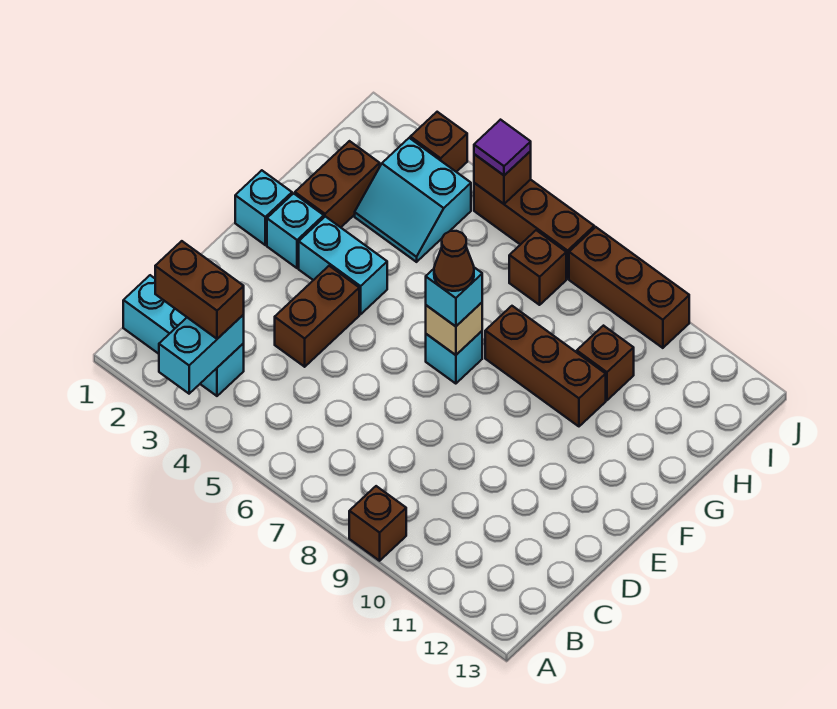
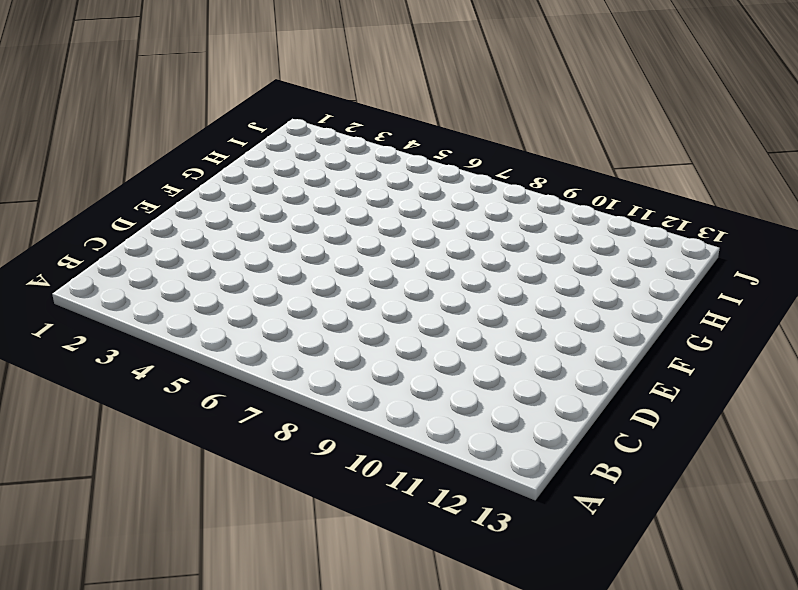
none -> brown 1x1 brick [349,486,406,561]
none -> cyan 1x3 brick [123,275,244,396]
none -> brown 1x2 brick [275,266,359,367]

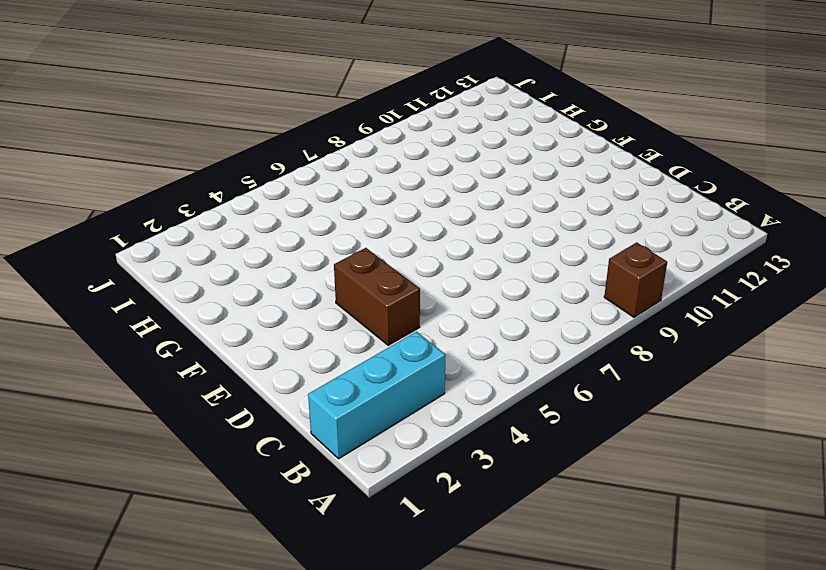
none -> cyan 1x1 brick [235,170,292,245]
none -> cyan 1x1 brick [267,193,324,268]
none -> cyan 1x2 brick [299,216,387,314]

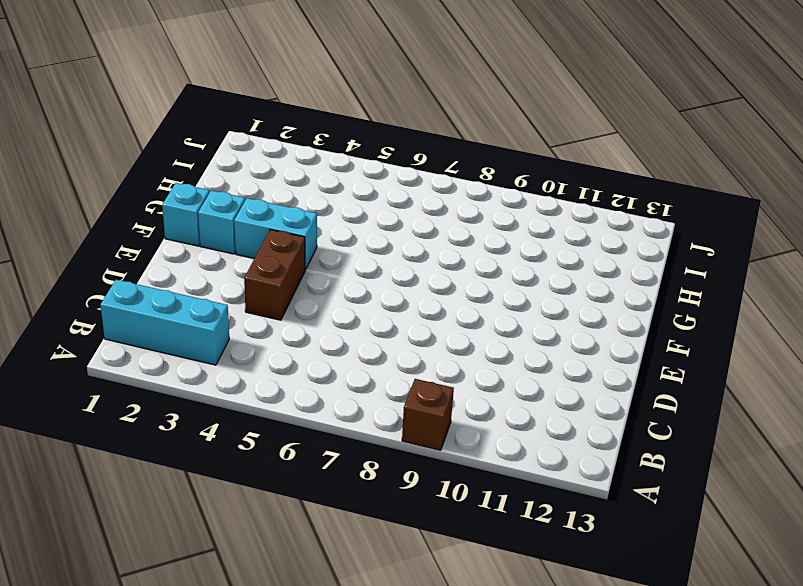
none -> cyan 1x1 brick [426,331,482,384]
none -> brown 1x2 brick [295,141,380,227]
none -> brown 1x3 brick [485,306,606,426]

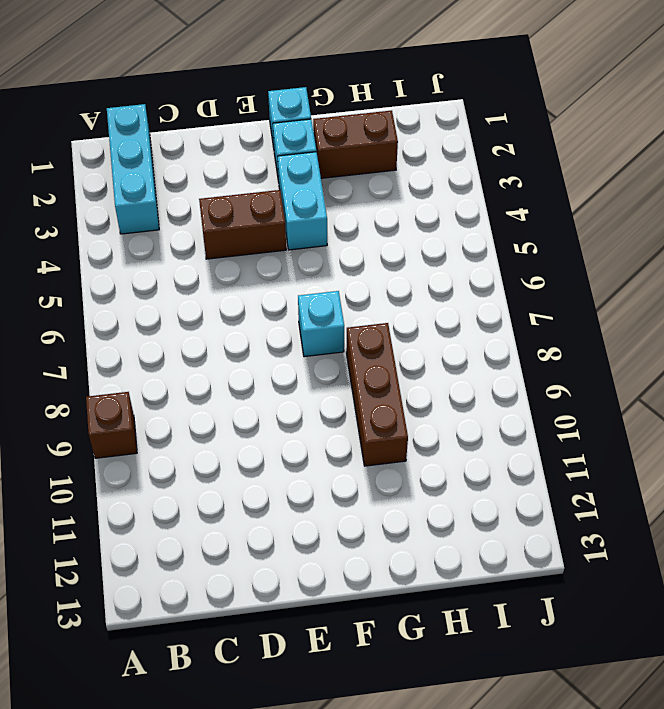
none -> cyan 2x2 slope [355,138,471,262]
none -> brown 1x1 brick [577,326,634,400]
none -> brown 1x1 brick [509,230,566,305]

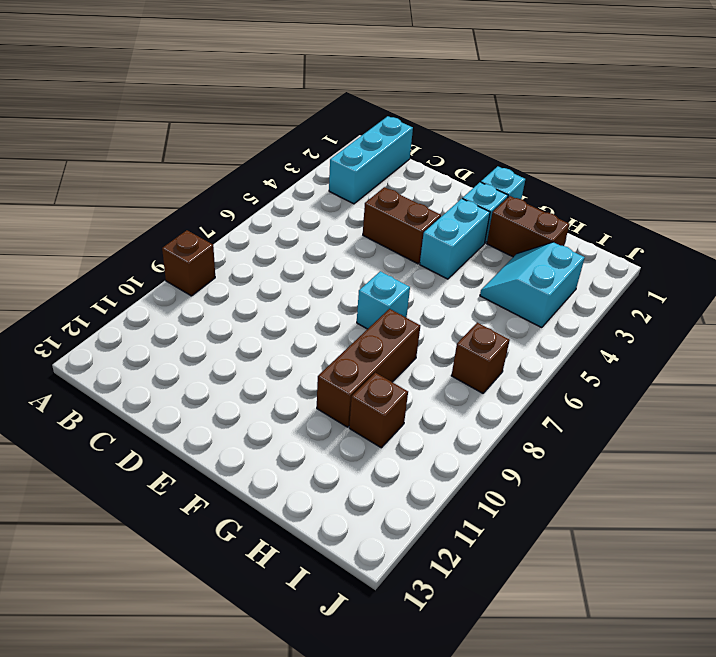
none -> brown 1x1 brick [410,112,467,172]
none -> brown 1x3 brick [474,180,594,279]
none -> brown 1x3 brick [569,227,689,348]

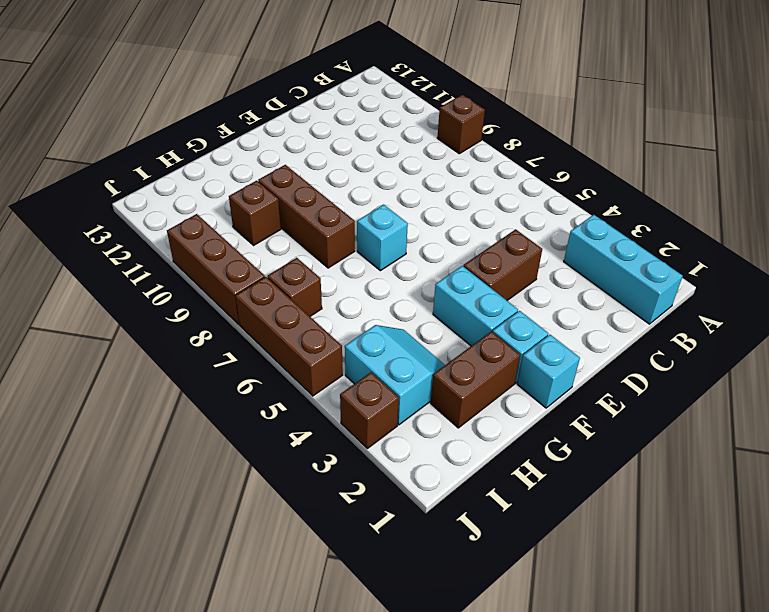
none -> cyan 1x2 brick [159,315,244,394]
none -> tan 1x1 brick [426,303,482,355]
none -> brown 1x1 brick [474,151,531,204]

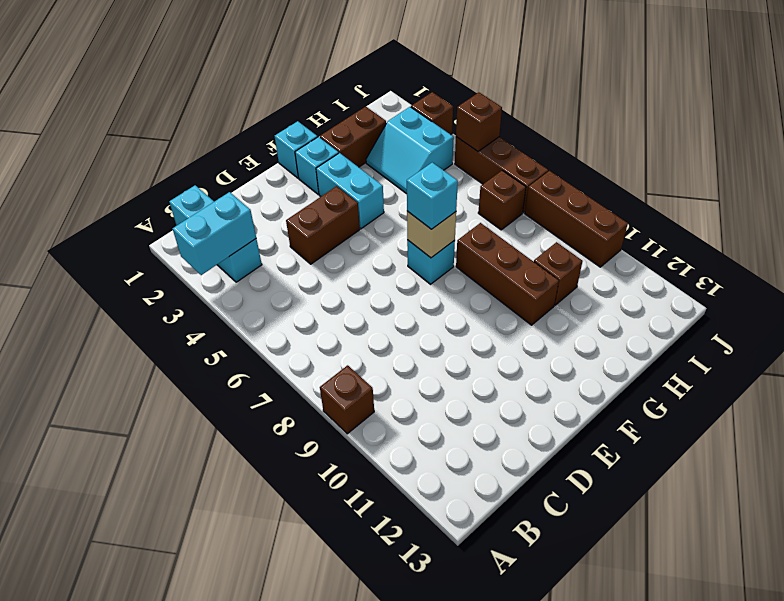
none -> brown 1x2 brick [155,241,244,339]
none -> purple 1x1 tile [474,120,531,175]
none -> brown 1x1 cone [434,231,474,291]

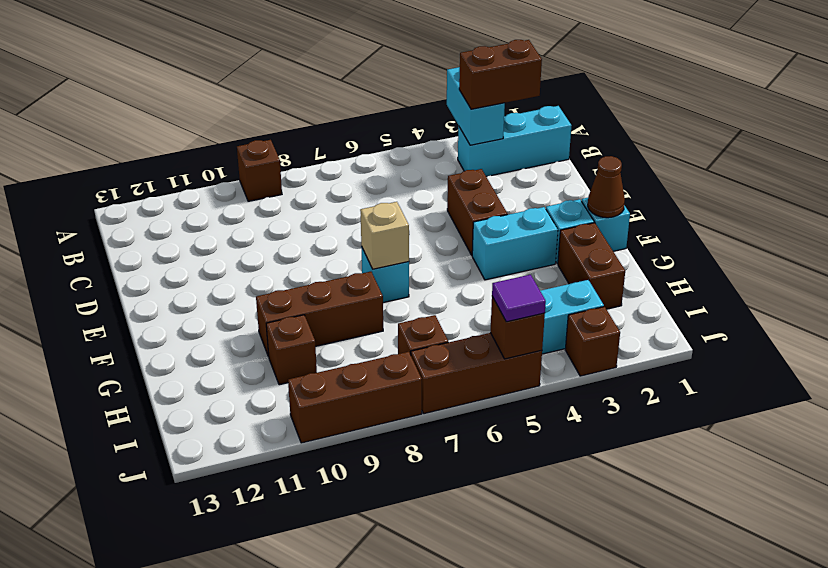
brown 1x1 cone [588,156,625,218] -> brown 1x1 cone moved to [434,231,474,291]
none -> cyan 1x1 brick [426,268,482,326]

